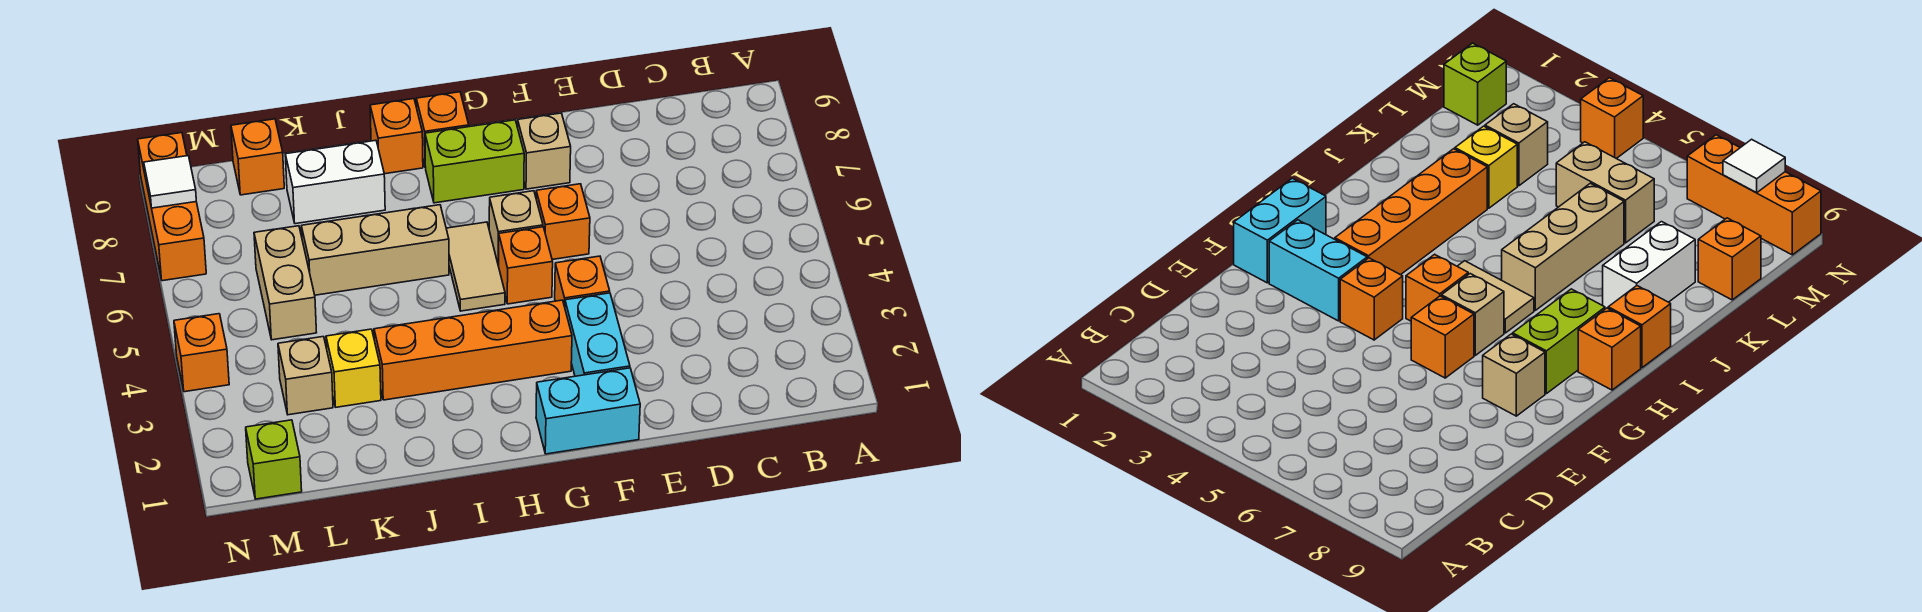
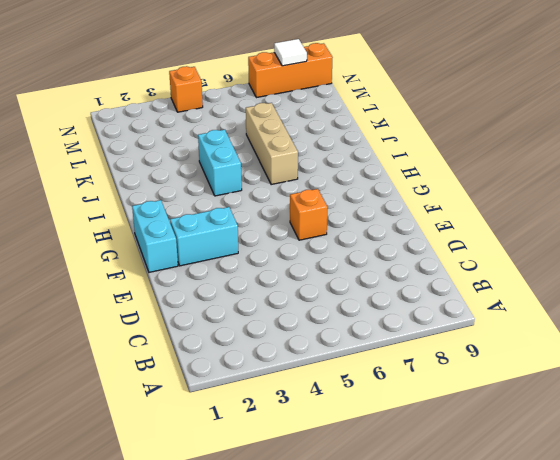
cyan 1x2 brick [198,130,242,196] -> none
none -> orange 1x1 brick [555,256,610,307]
none -> tan 1x1 brick [518,113,571,189]
none -> orange 1x4 brick [374,300,572,400]

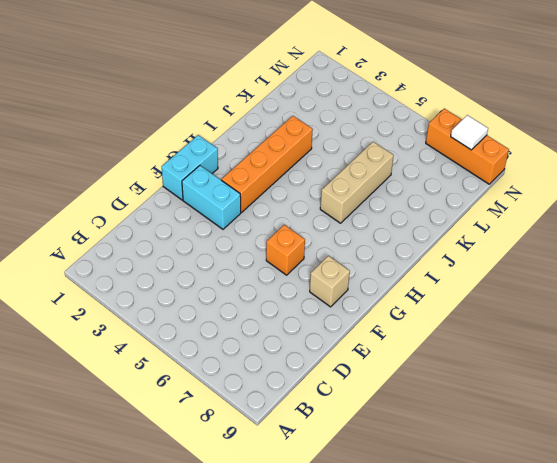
none -> orange 1x1 brick [555,256,610,307]
none -> orange 1x1 brick [499,227,553,304]
none -> tan 1x1 brick [489,191,543,266]

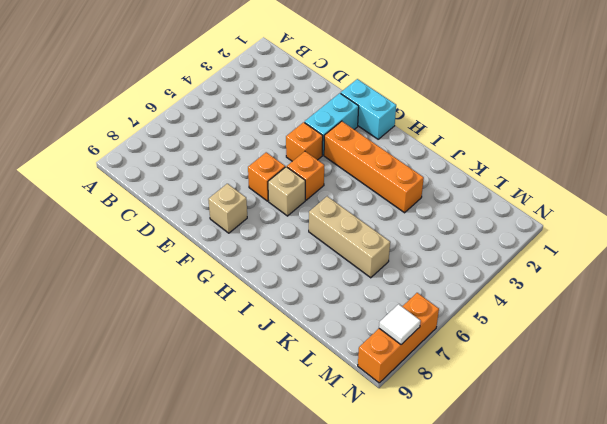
none -> lime 1x2 brick [425,120,524,203]
none -> tan 1x2 tile [446,222,505,311]
none -> orange 1x1 brick [416,92,469,168]

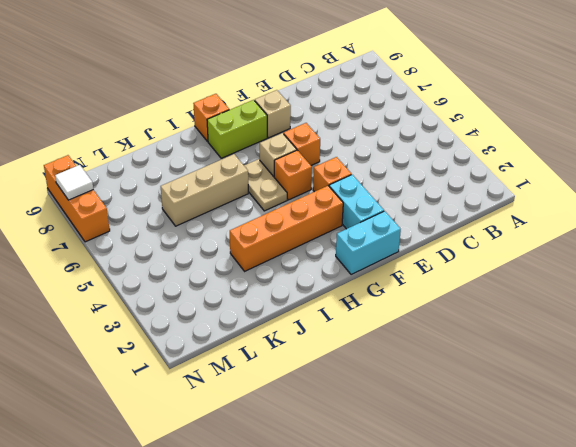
tan 1x2 plate [244,159,287,211] -> tan 1x2 tile [446,222,505,311]
none -> orange 1x1 brick [370,99,423,174]
none -> white 1x2 brick [285,140,385,224]
none -> yellow 1x1 brick [326,329,381,407]

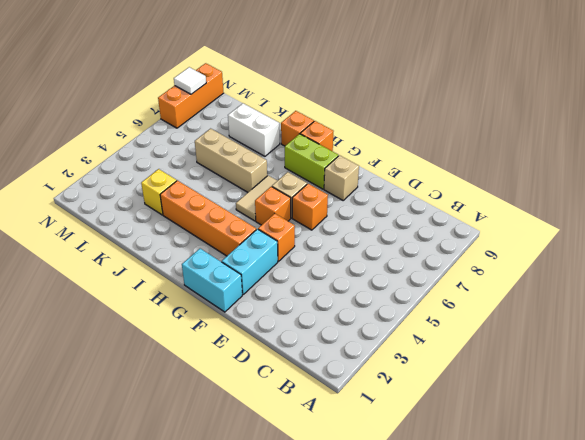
none -> tan 1x1 brick [278,337,333,415]
none -> tan 1x2 brick [254,226,317,340]
none -> orange 1x1 brick [231,119,284,195]

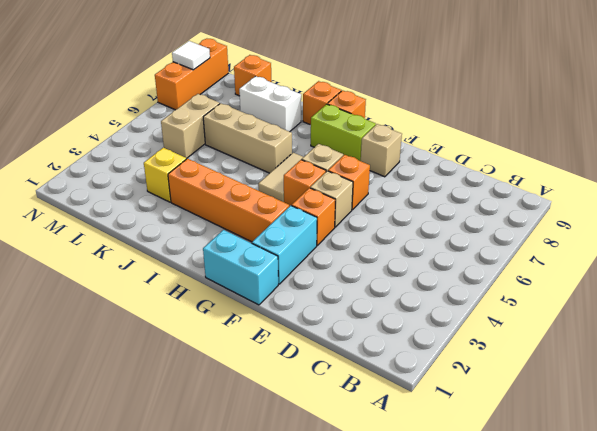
tan 1x1 brick [310,171,353,227] -> tan 1x1 brick moved to [278,337,333,415]
none -> lime 1x1 brick [246,420,302,499]
none -> orange 1x1 brick [174,314,229,392]

